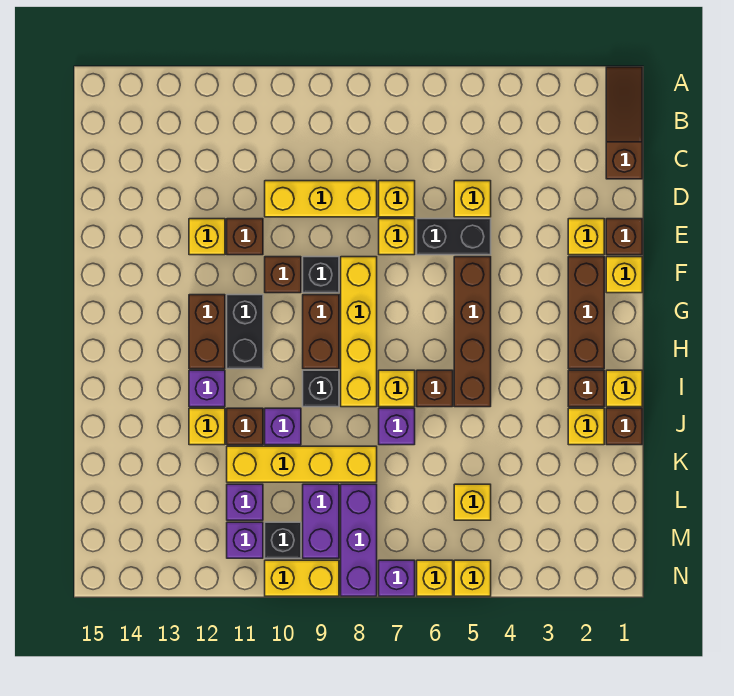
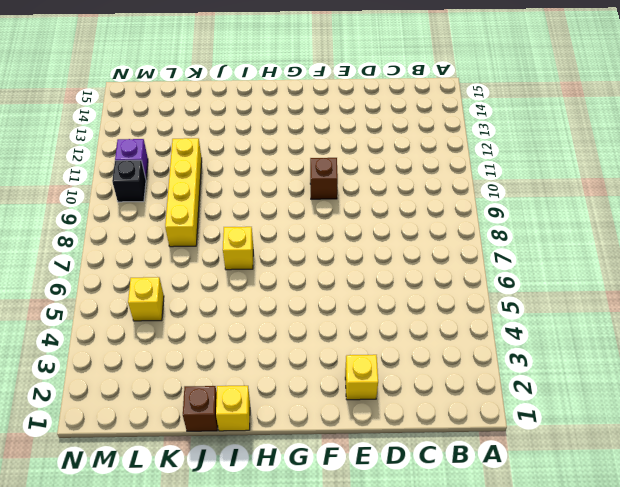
none -> brown 1x3 slope [606,67,642,179]
none -> yellow 1x1 brick [454,181,491,217]
none -> yellow 1x1 brick [379,181,415,217]
none -> yellow 1x3 brick [265,181,377,217]

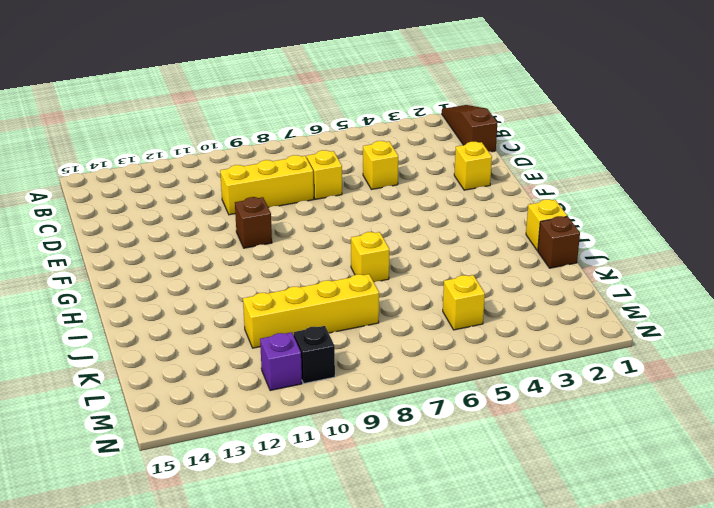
none -> brown 1x1 brick [606,219,642,255]
none -> black 1x2 brick [417,219,491,255]
none -> yellow 1x1 brick [379,219,415,255]
none -> brown 1x1 brick [227,219,263,255]

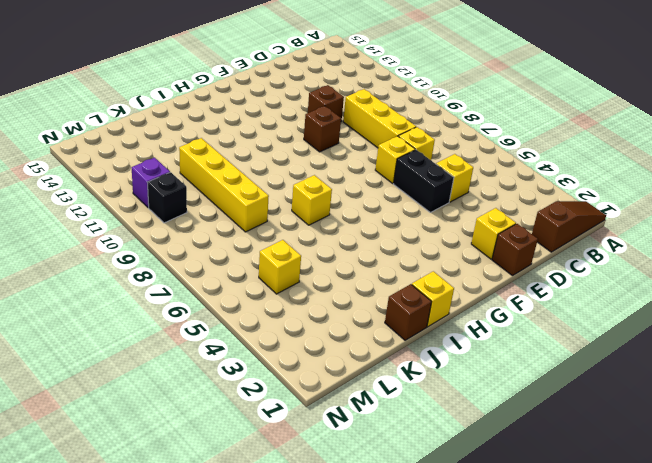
none -> yellow 1x1 brick [189,219,225,255]
none -> yellow 1x1 brick [606,257,642,293]
none -> brown 1x3 brick [568,257,604,369]
none -> brown 1x4 brick [454,257,491,407]

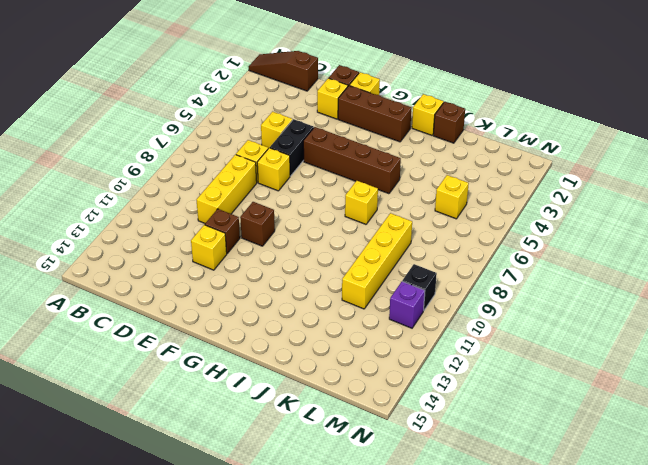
none -> yellow 1x4 brick [341,257,377,407]
none -> black 1x1 brick [303,257,339,293]
none -> brown 1x2 brick [303,295,339,369]
none -> black 1x2 brick [227,295,263,369]

